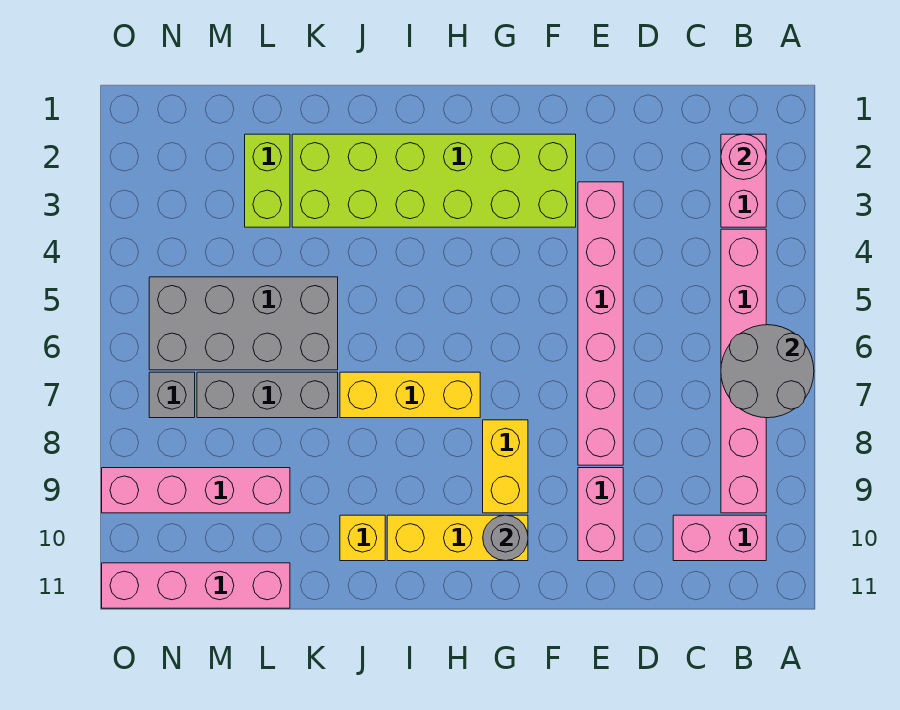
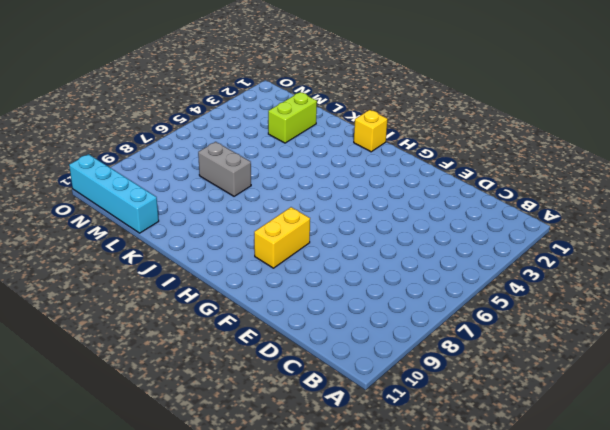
yellow 1x1 brick [354,110,388,152] -> yellow 1x1 brick moved to [340,515,385,561]
grey 1x2 brick [198,142,251,196] -> grey 1x3 brick [197,372,338,418]
cyan 1x4 brick [69,154,159,233] -> pink 1x4 brick [102,563,290,608]
none -> pink 1x2 brick [721,134,766,227]
none -> pink 1x6 brick [721,229,766,513]
none -> pink 1x2 brick [673,515,766,561]

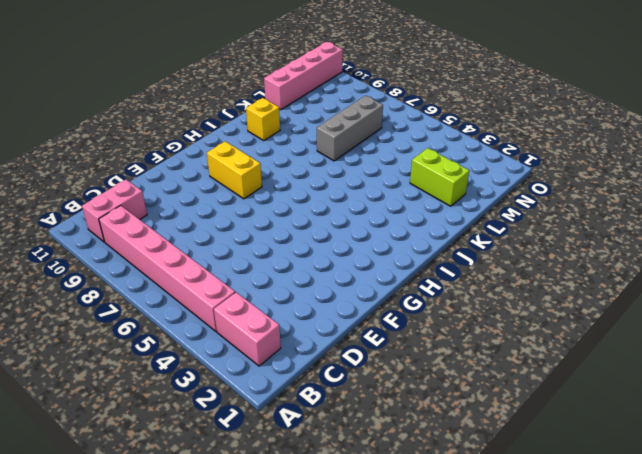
none -> pink 1x6 brick [578,182,623,465]
none -> pink 1x2 brick [578,468,623,561]
none -> lime 2x6 brick [292,134,576,227]

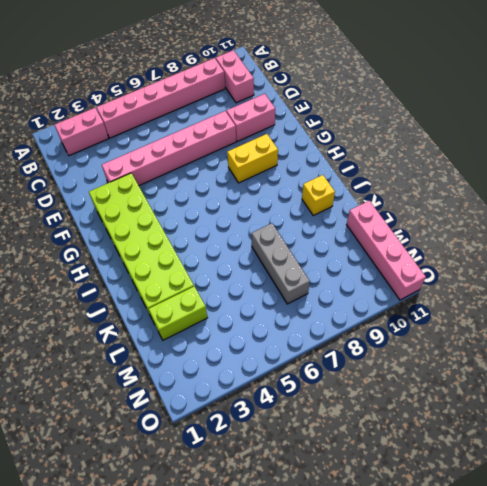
none -> yellow 1x3 brick [387,515,528,561]
none -> yellow 1x3 brick [340,372,480,418]
none -> grey 2x4 brick [149,277,338,370]

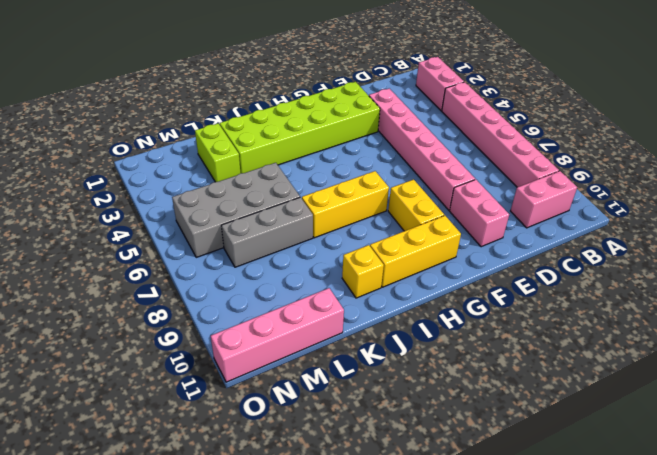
none -> pink 1x4 brick [102,468,290,513]
none -> grey 1x1 brick [149,372,195,418]
none -> grey 2x2 round brick [721,325,814,418]

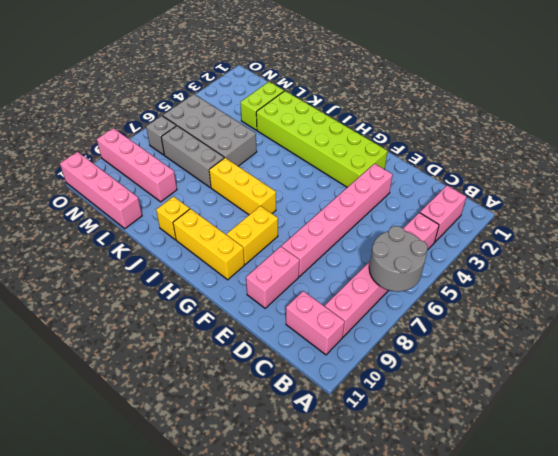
none -> pink 1x1 round brick [721,134,766,180]
none -> grey 1x1 round brick [483,515,528,561]

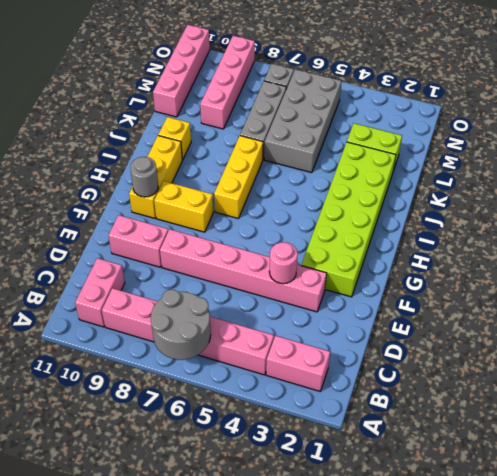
pink 1x1 round brick [269,242,298,284] -> pink 1x1 round brick moved to [721,134,766,180]

